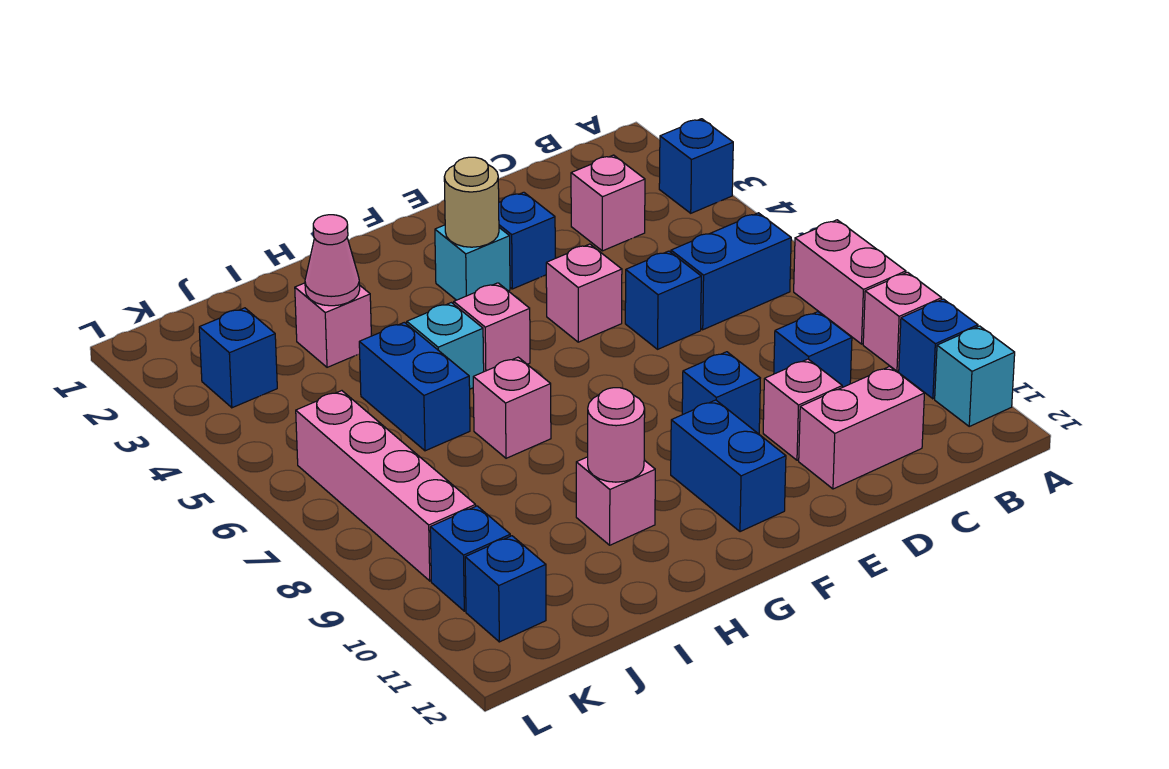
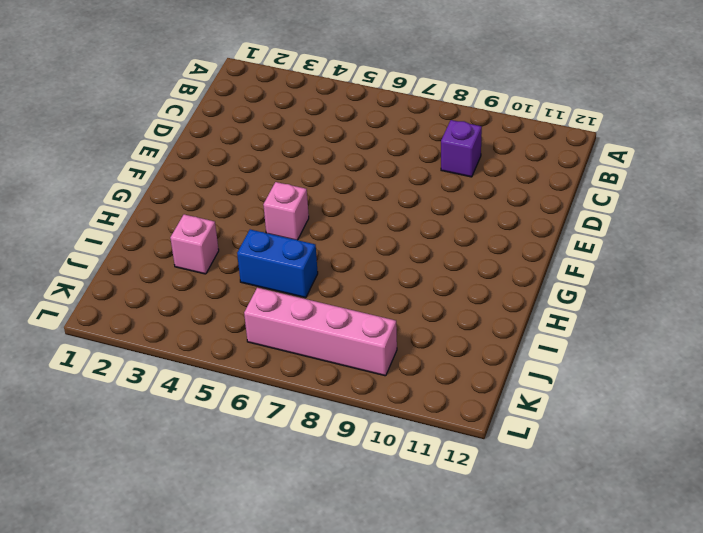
purple 1x1 brick [441,120,482,177] -> blue 1x1 brick [774,312,852,387]
none -> blue 1x1 brick [659,119,733,213]
none -> pink 1x2 brick [794,220,906,344]
none -> pink 1x1 brick [863,272,942,371]

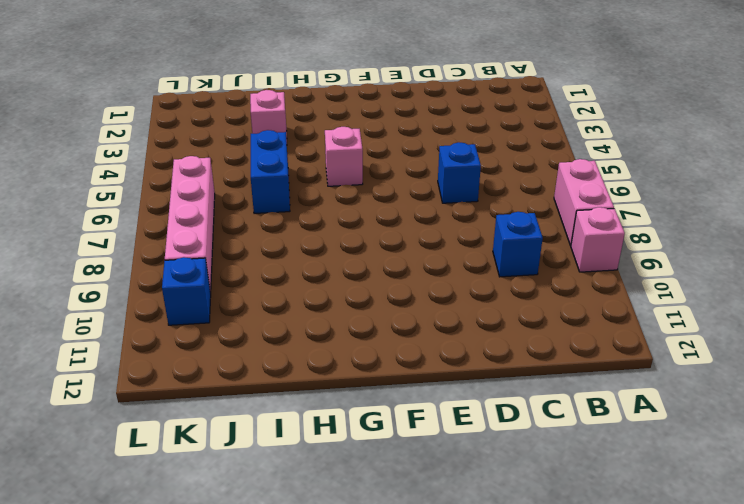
none -> blue 1x1 brick [659,119,733,213]
none -> blue 1x1 brick [899,299,978,399]
none -> cyan 1x1 brick [935,326,1015,426]

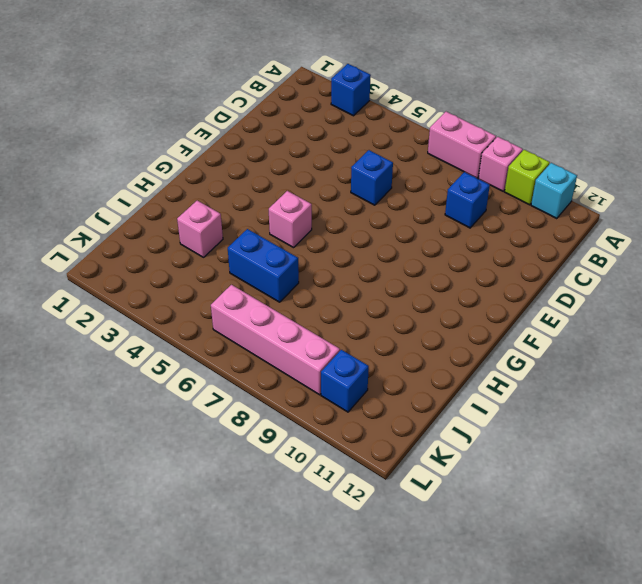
lime 1x1 brick [505,150,550,205] -> blue 1x1 brick [899,299,978,399]
none -> blue 1x2 brick [671,213,791,330]
none -> pink 1x1 brick [571,155,645,251]
none -> pink 1x2 brick [799,367,924,489]

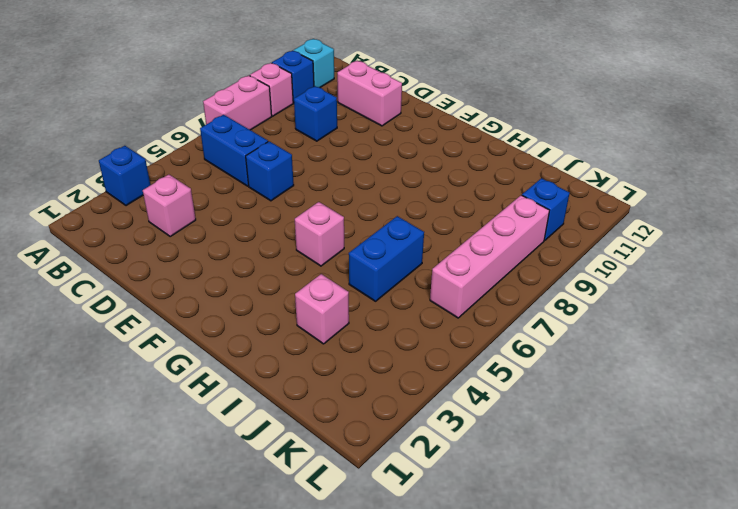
none -> pink 1x1 brick [763,359,842,460]
none -> blue 1x1 brick [499,192,555,289]
none -> pink 1x1 brick [546,244,622,342]

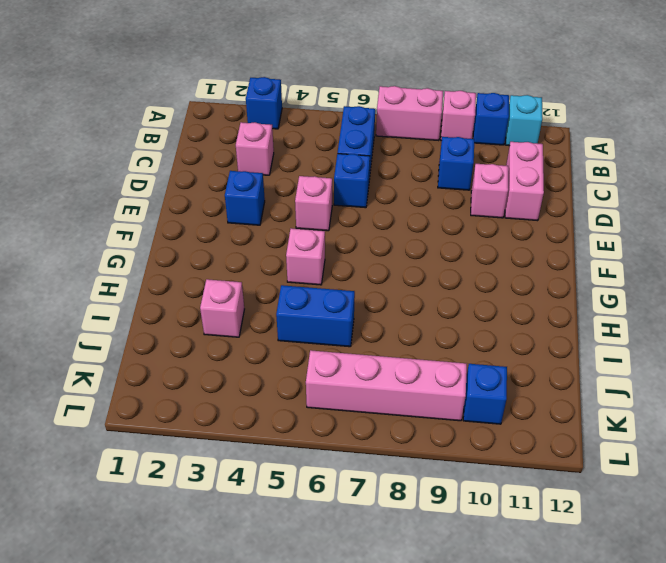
none -> blue 1x1 brick [682,352,760,434]
none -> cyan 1x1 brick [435,225,510,300]
none -> blue 1x2 brick [671,400,786,532]

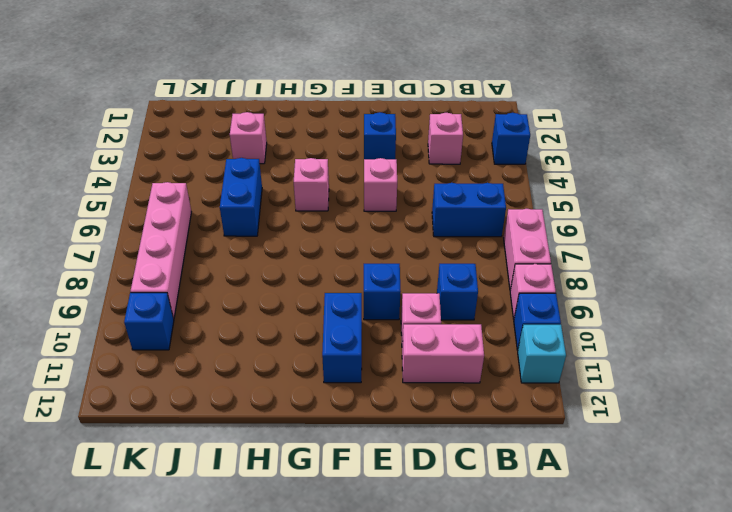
none -> blue 1x1 brick [625,251,701,349]
none -> cyan 1x1 brick [435,225,510,300]
none -> cyan 1x1 brick [407,303,484,389]

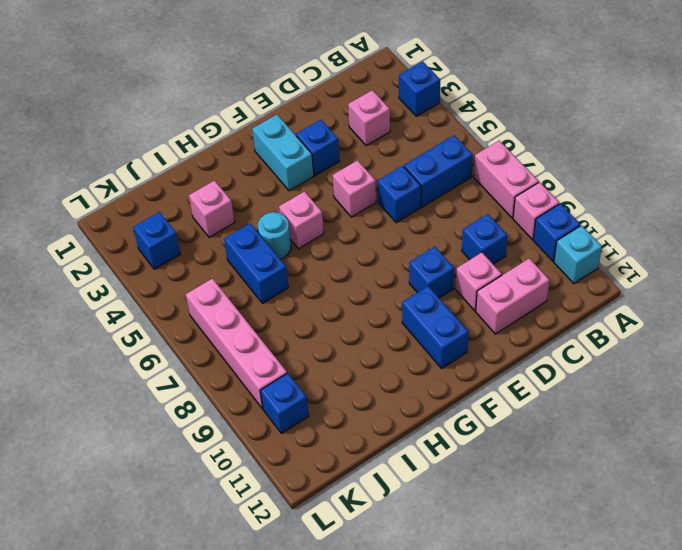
cyan 1x2 brick [252,115,314,191] -> cyan 1x1 brick [435,225,510,300]
cyan 1x1 round brick [258,212,291,259] -> cyan 1x1 brick [407,303,484,389]
none -> pink 1x1 brick [473,357,551,458]
none -> pink 1x1 brick [576,457,655,545]
none -> blue 1x1 brick [465,536,546,642]

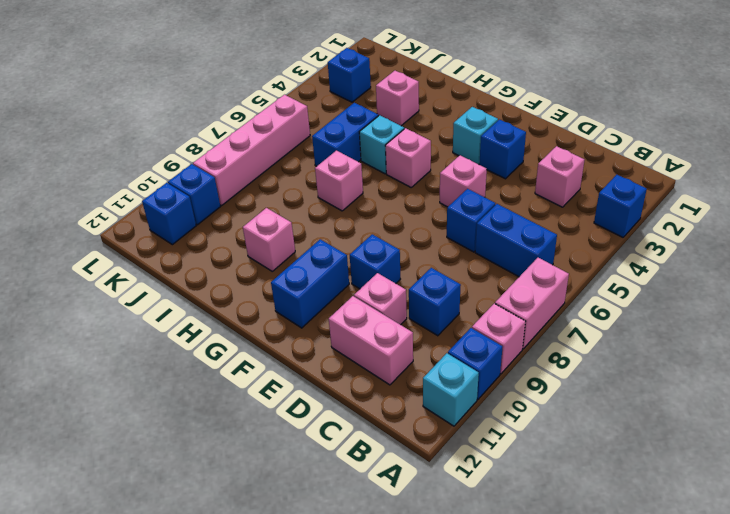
none -> tan 1x1 round brick [444,157,499,247]
none -> pink 1x1 round brick [588,388,645,482]
none -> pink 1x1 cone [305,215,360,306]

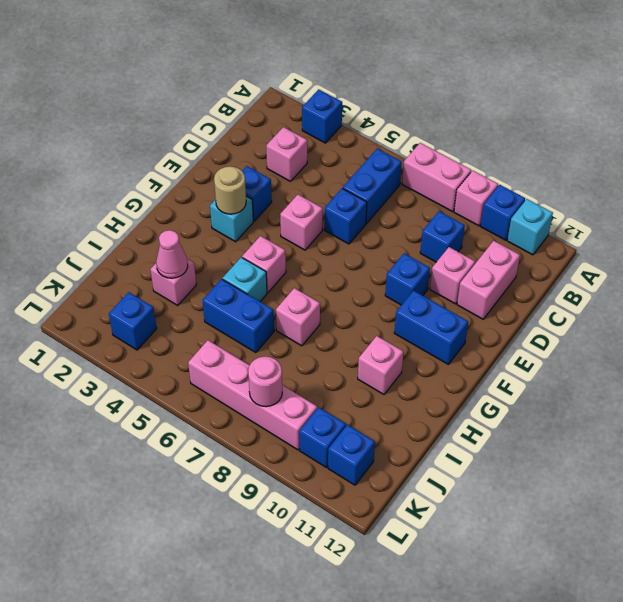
pink 1x1 round brick [248,357,282,407] -> pink 1x1 round brick moved to [588,388,645,482]

